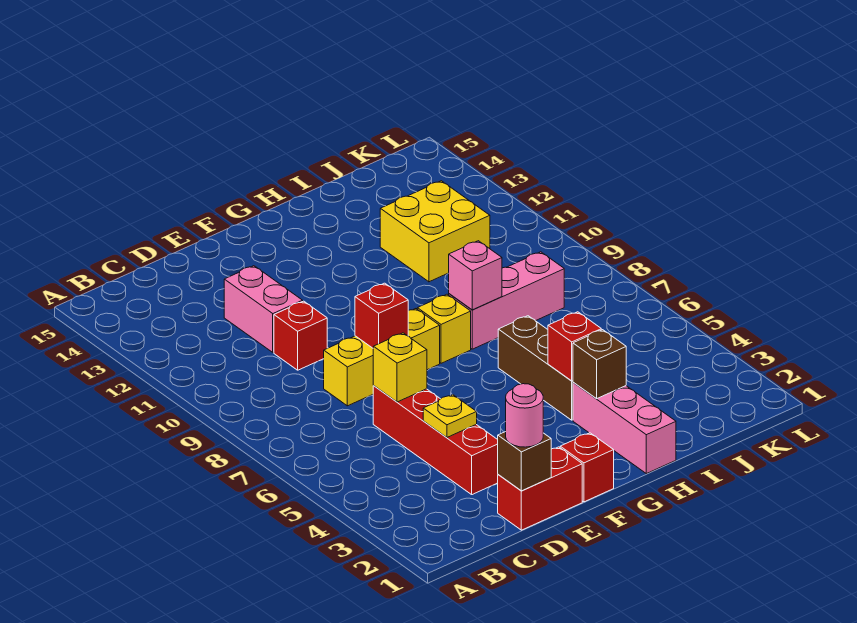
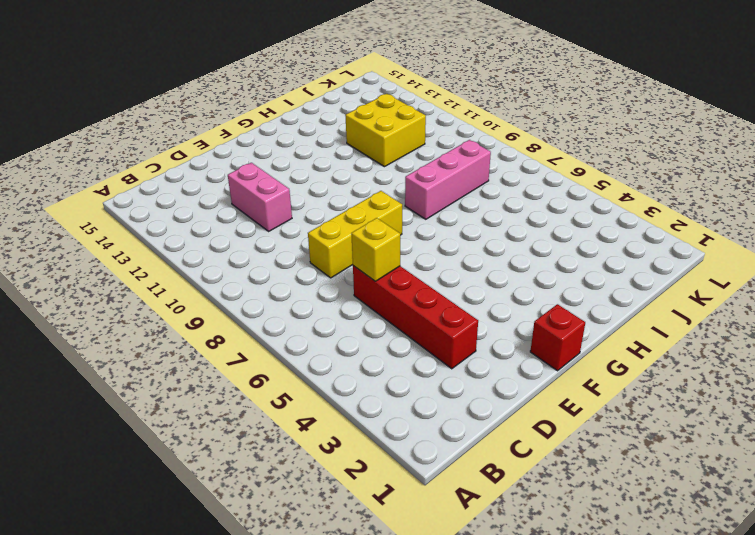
none -> red 1x2 brick [498,447,582,530]
none -> red 1x1 brick [274,301,327,370]
none -> yellow 1x1 brick [417,294,471,363]

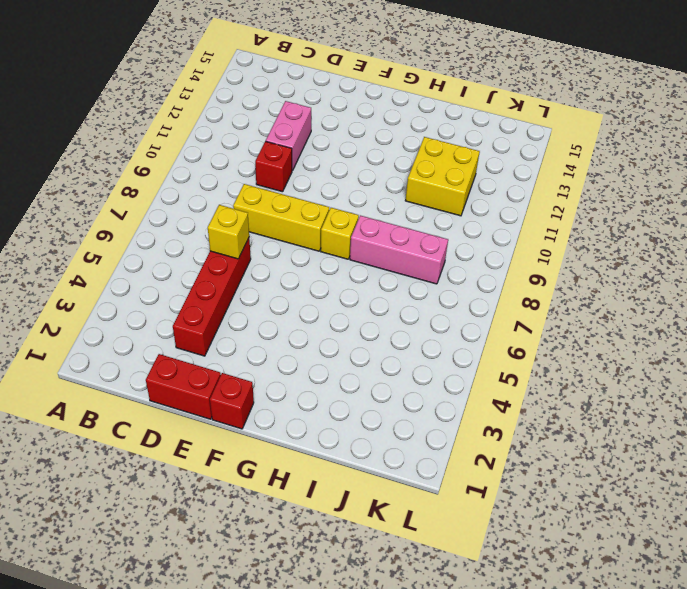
none -> pink 1x3 brick [573,383,676,474]
none -> brown 1x3 brick [498,316,573,420]
none -> brown 1x1 brick [498,432,551,491]

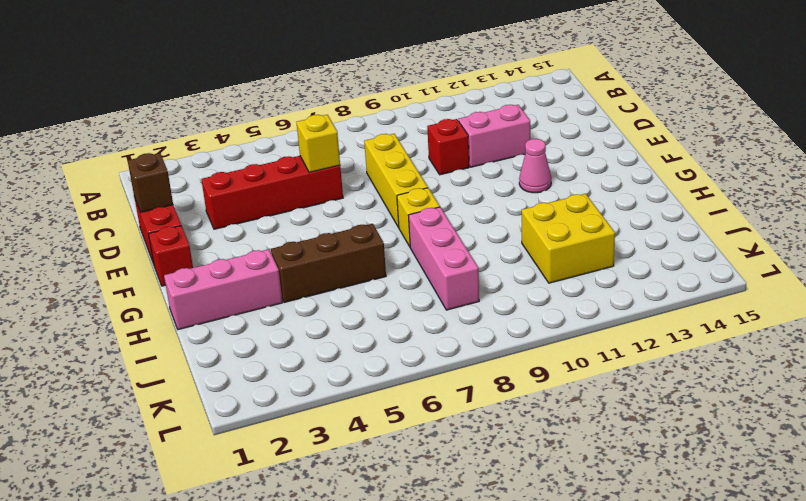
pink 1x1 cone [519,139,551,193] -> none
none -> yellow 1x1 plate [423,395,477,438]
none -> red 1x1 brick [355,283,408,348]
none -> brown 1x1 brick [573,330,626,399]

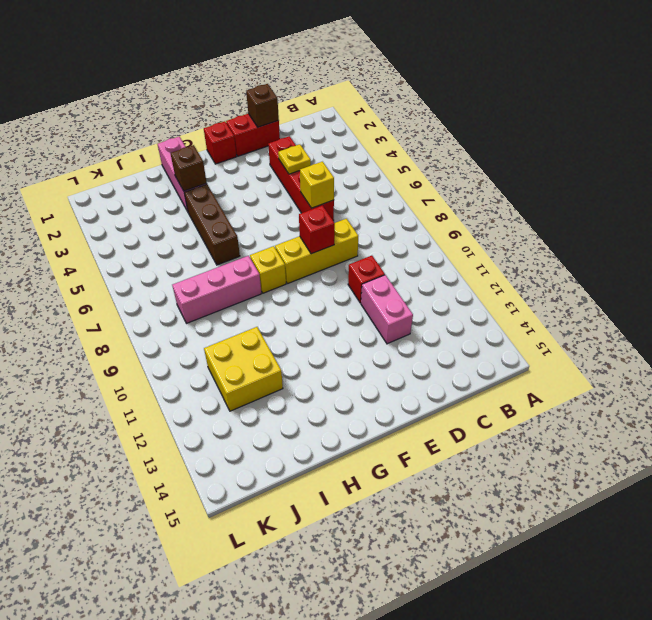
none -> red 1x1 brick [548,312,601,381]
none -> pink 1x1 brick [449,241,502,310]
none -> pink 1x1 round brick [506,384,543,447]

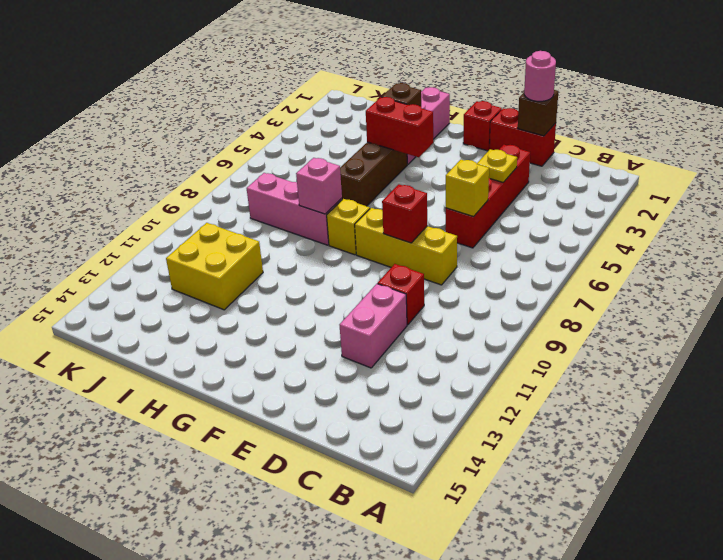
red 1x2 brick [366,97,433,157] -> red 1x1 brick [548,312,601,381]

